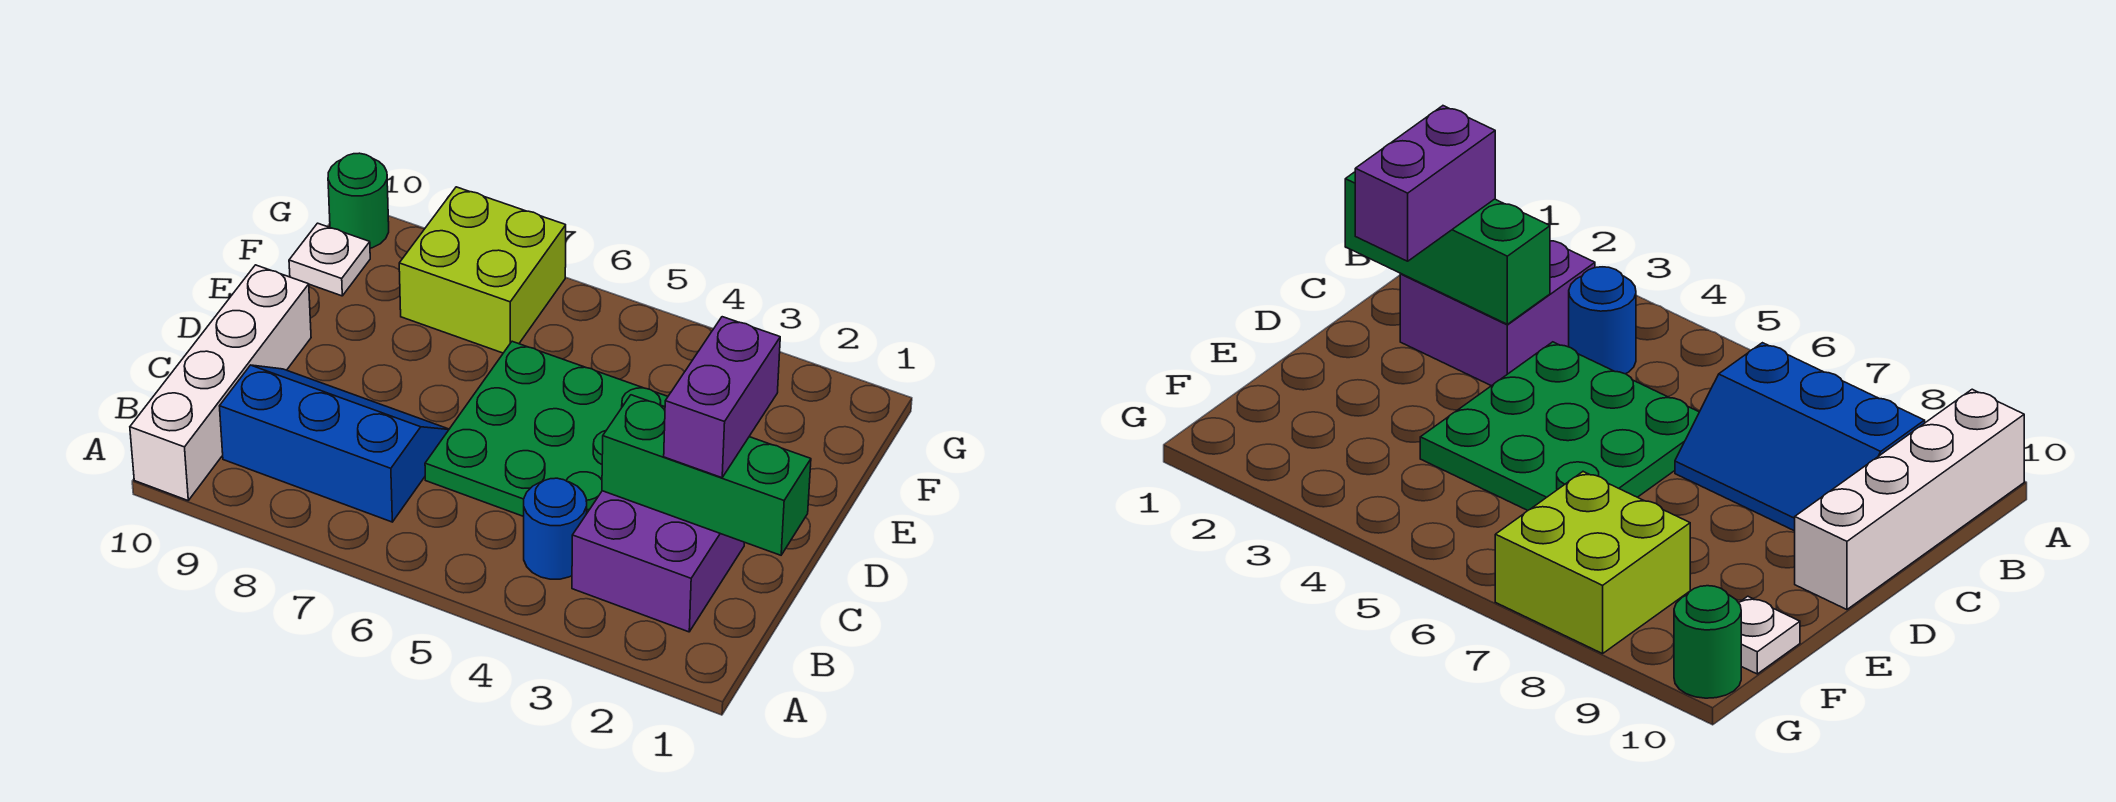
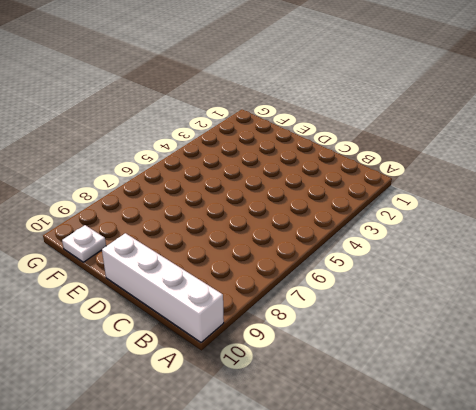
none -> purple 2x2 brick [572,491,744,632]
none -> blue 1x1 round brick [524,478,587,579]

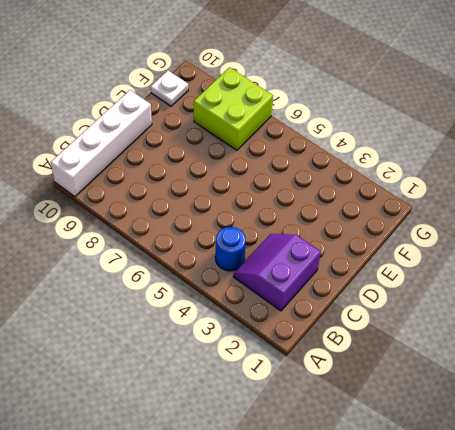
purple 2x2 slope [233,234,321,311] -> purple 2x2 brick [572,491,744,632]
none -> blue 2x3 slope [220,365,449,522]
none -> green 3x3 plate [425,341,668,516]

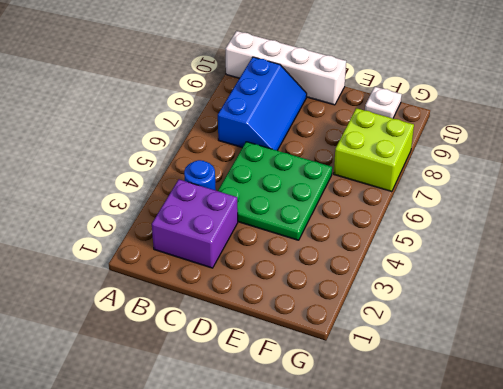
none -> green 1x1 round brick [328,153,389,248]
none -> green 1x3 brick [602,395,811,555]

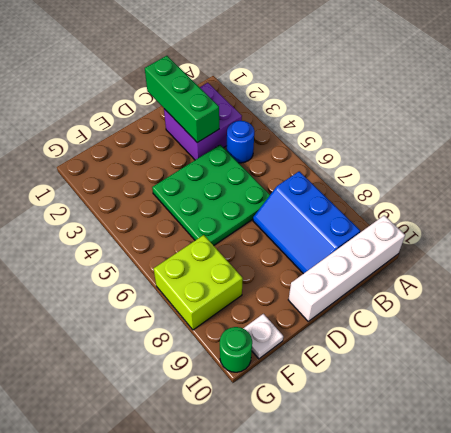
none -> purple 1x2 brick [664,317,780,478]

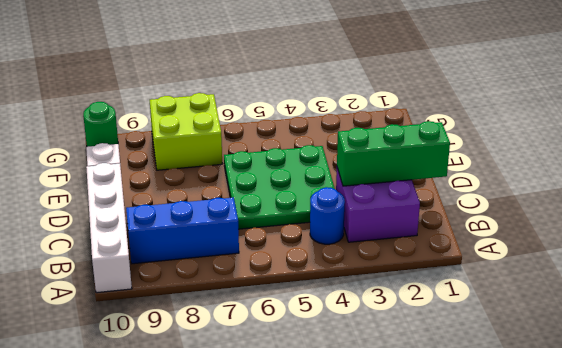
none -> purple 1x2 brick [664,317,780,478]

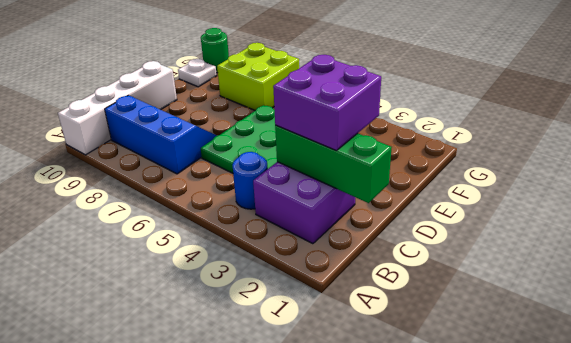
purple 2x2 brick [273,55,381,151] -> purple 1x2 brick [664,317,780,478]

